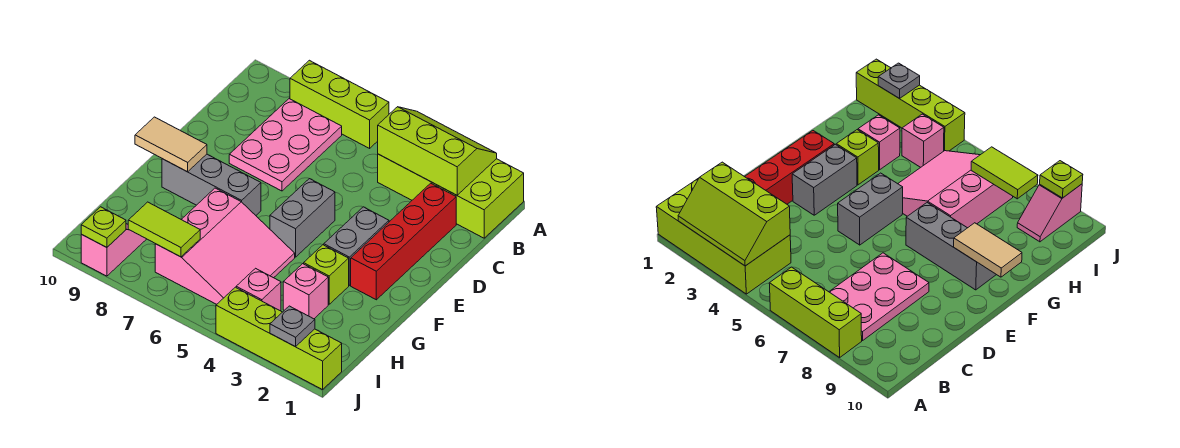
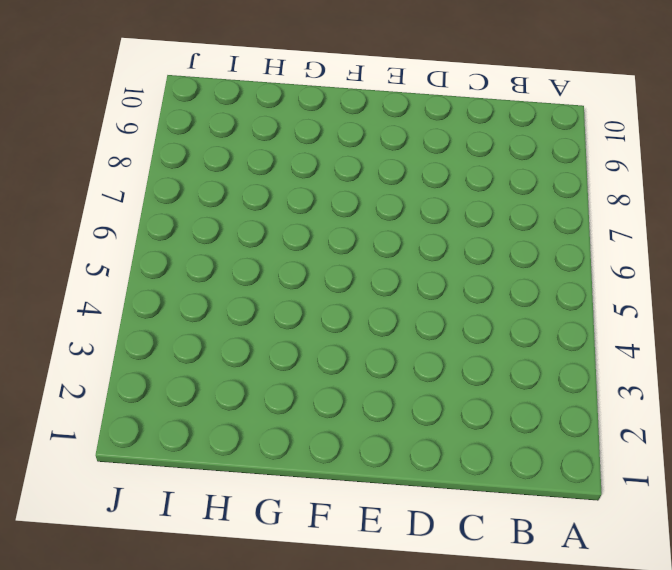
none -> lime 2x4 brick [378,154,524,238]
none -> lime 1x3 brick [290,60,389,148]
none -> pink 2x3 plate [229,99,342,191]

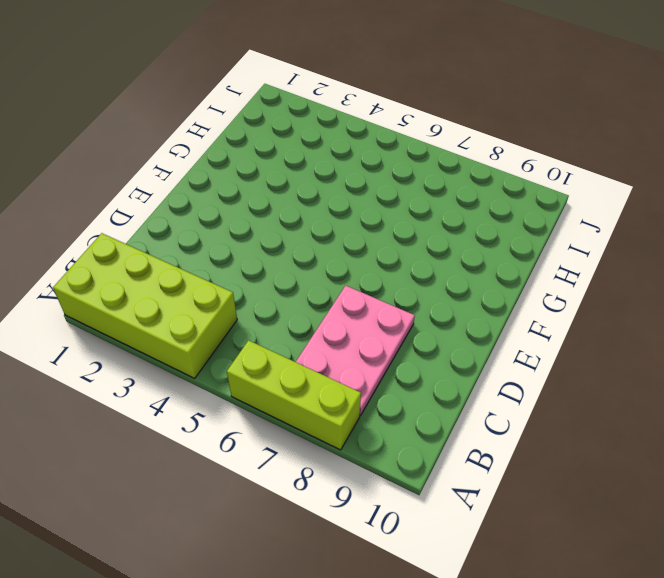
none -> red 1x4 brick [351,183,456,300]
none -> grey 1x2 brick [324,207,389,285]
none -> grey 1x2 brick [270,179,335,257]

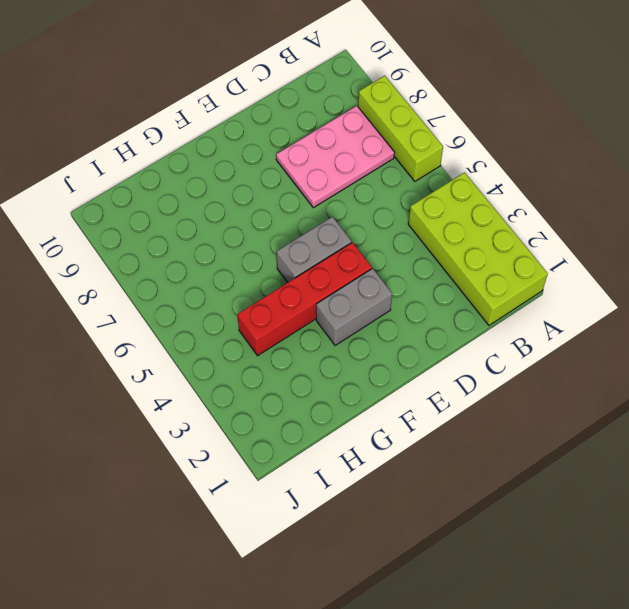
red 1x4 brick [237,242,372,356] -> red 1x4 brick moved to [351,183,456,300]
none -> grey 1x3 brick [162,154,261,215]
none -> lime 1x1 brick [304,245,349,304]
none -> pink 3x3 slope [155,188,295,304]

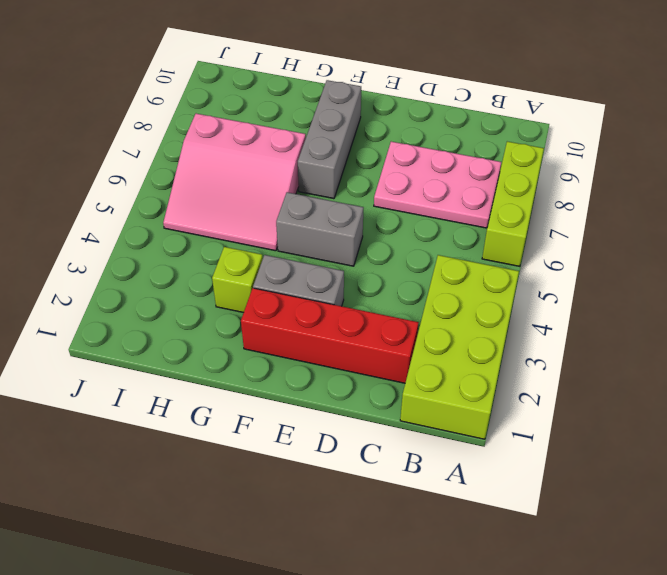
none -> pink 1x1 brick [283,264,328,319]
none -> pink 1x1 brick [236,268,281,311]
none -> pink 1x2 slope [81,224,146,276]

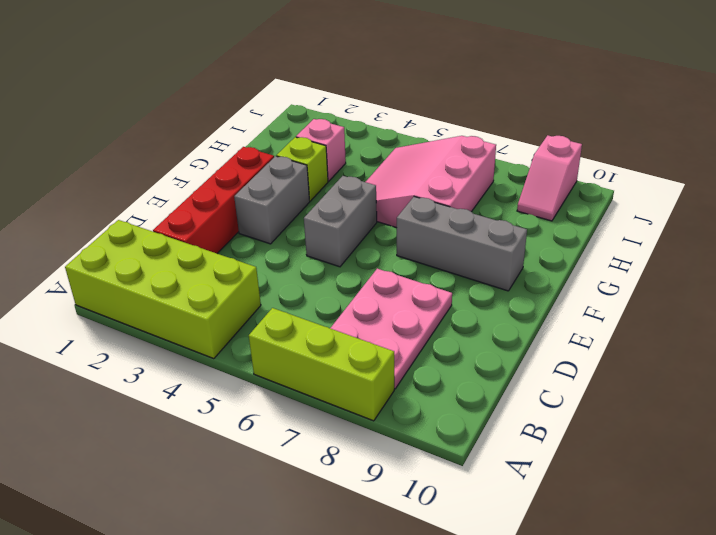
none -> pink 1x1 brick [236,268,281,311]
none -> lime 1x4 brick [216,287,342,390]
none -> lime 2x3 slope [378,107,497,195]

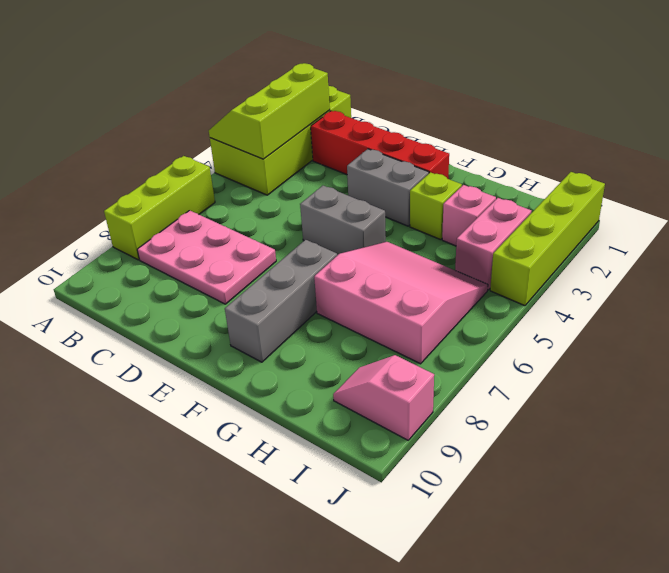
pink 1x2 brick [455,198,531,290] -> pink 1x1 brick [236,268,281,311]
none -> tan 1x2 tile [135,117,207,172]
none -> lime 1x2 tile [128,202,200,257]
none -> grey 1x1 plate [270,306,315,347]

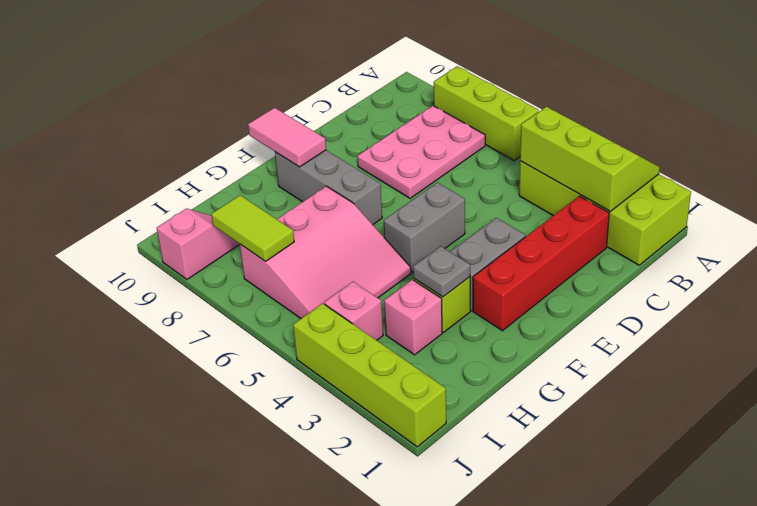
pink 1x2 tile [248,108,326,167] -> tan 1x2 tile [135,117,207,172]
grey 1x1 plate [413,246,470,297] -> grey 1x1 plate moved to [270,306,315,347]
none -> lime 1x1 plate [81,207,126,247]

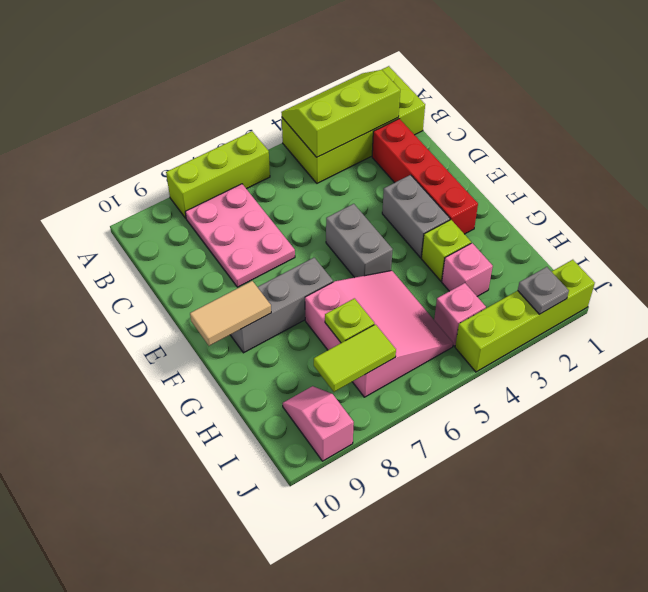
lime 1x1 plate [325,298,374,343] -> lime 1x1 plate moved to [81,207,126,247]

